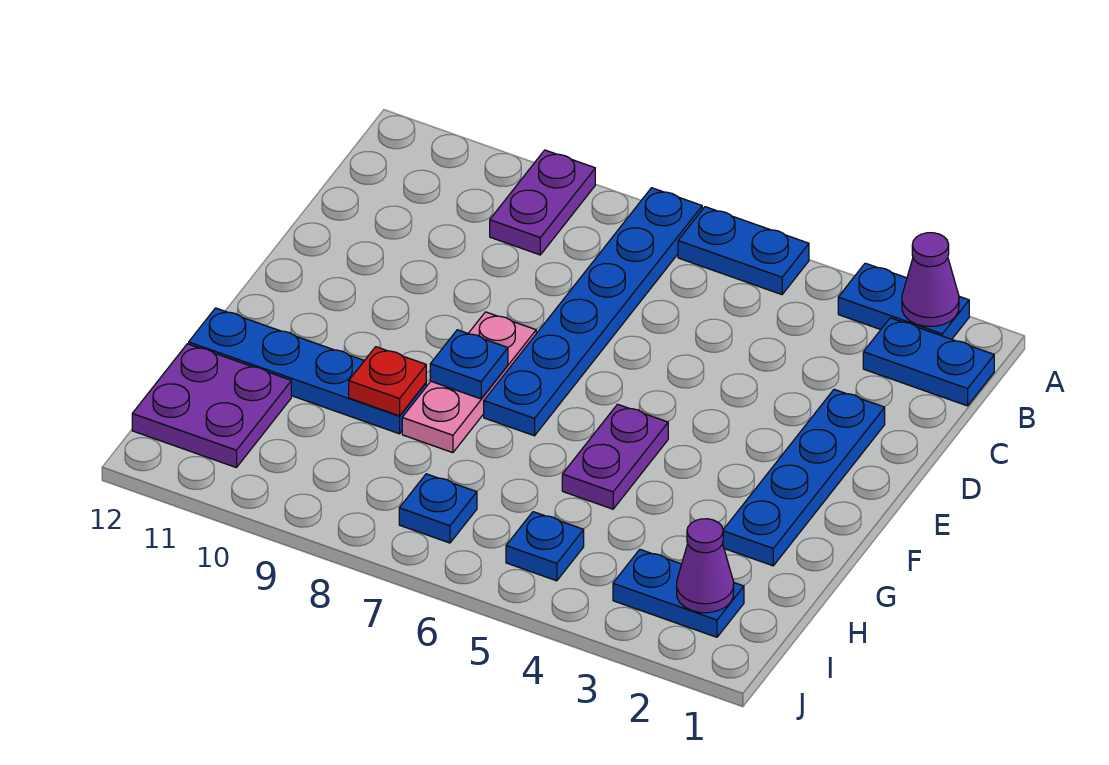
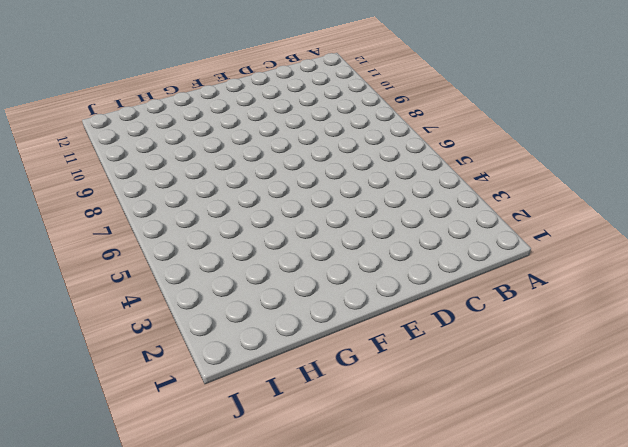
none -> blue 1x2 plate [838,263,969,339]
none -> blue 1x2 plate [678,207,809,295]
none -> blue 1x6 plate [484,188,702,436]

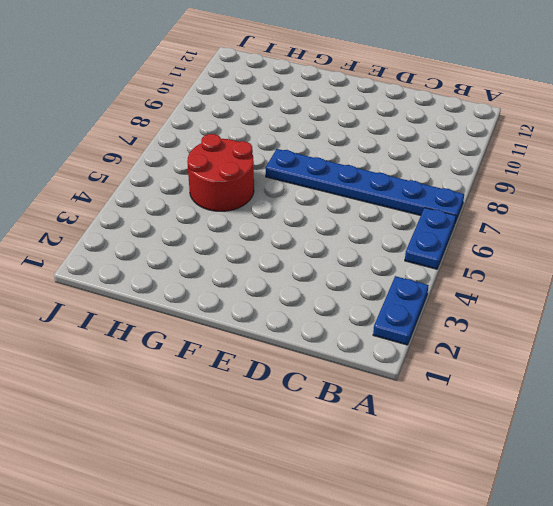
red 2x2 round brick [187,134,254,211] -> purple 1x2 plate [562,404,668,509]
none -> purple 1x2 plate [490,150,595,255]
none -> blue 1x2 plate [863,318,994,406]
none -> blue 1x4 plate [723,389,885,566]

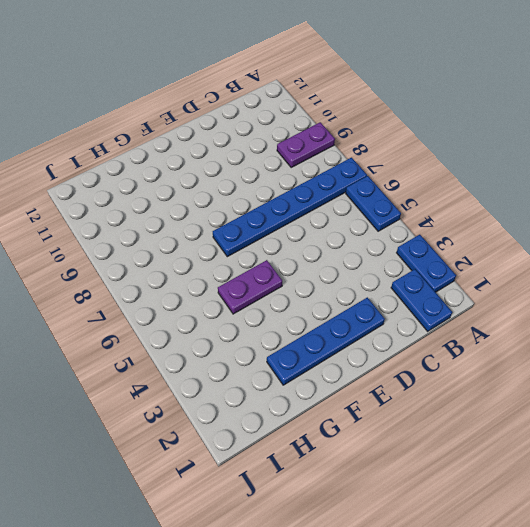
none -> pink 1x3 plate [402,312,536,453]
none -> blue 1x4 plate [189,308,426,434]
none -> purple 2x2 plate [132,344,291,468]

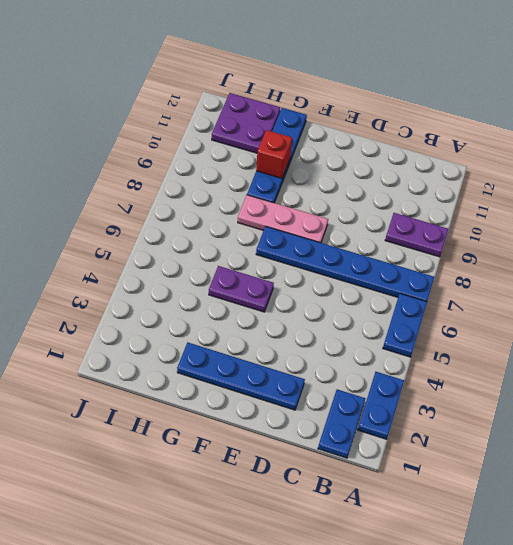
red 1x1 brick [256,130,292,178] -> none
none -> blue 1x2 plate [613,550,744,637]
none -> blue 1x1 plate [506,512,584,581]
none -> blue 1x1 plate [399,474,477,543]

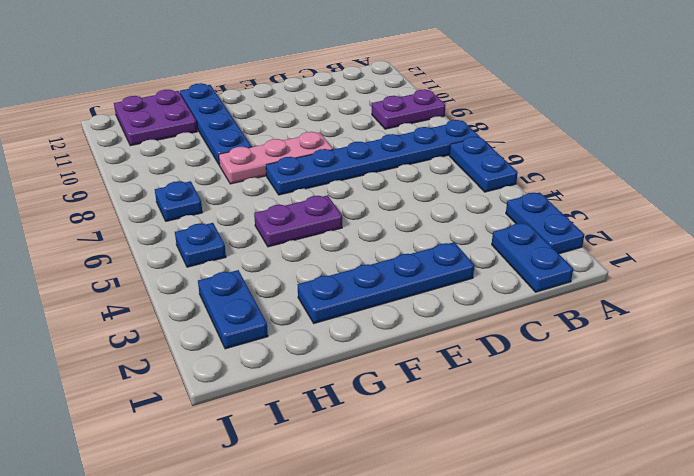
none -> purple 1x1 cone [902,233,959,326]
none -> blue 1x1 plate [430,330,508,399]
none -> red 1x1 plate [349,347,426,416]

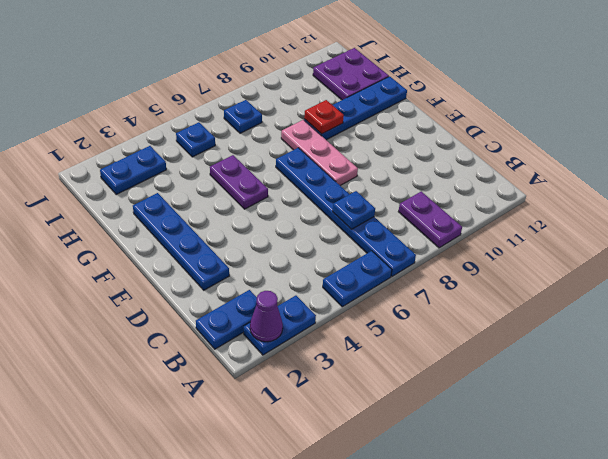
blue 1x1 plate [333,191,375,230] -> blue 1x1 plate moved to [430,330,508,399]
none -> purple 1x1 cone [677,519,734,613]

